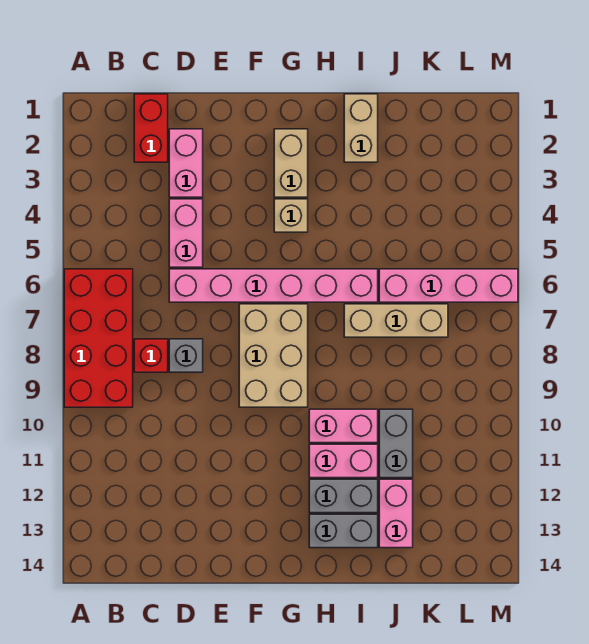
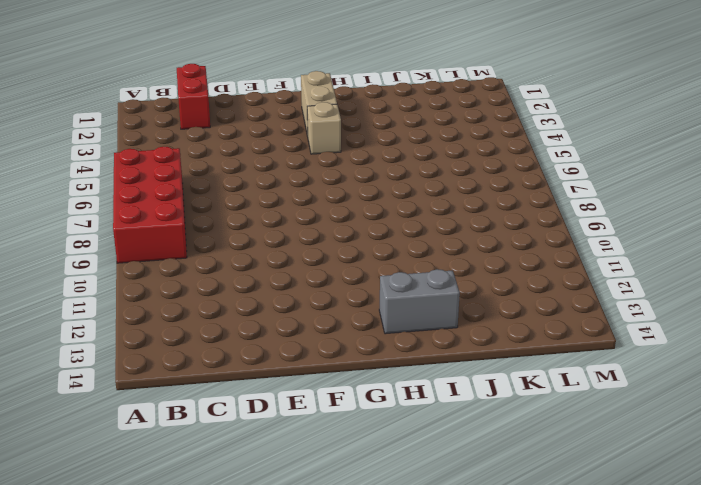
none -> red 1x1 brick [134,339,168,372]
none -> pink 1x2 brick [169,129,203,197]
none -> pink 1x2 brick [169,199,203,267]

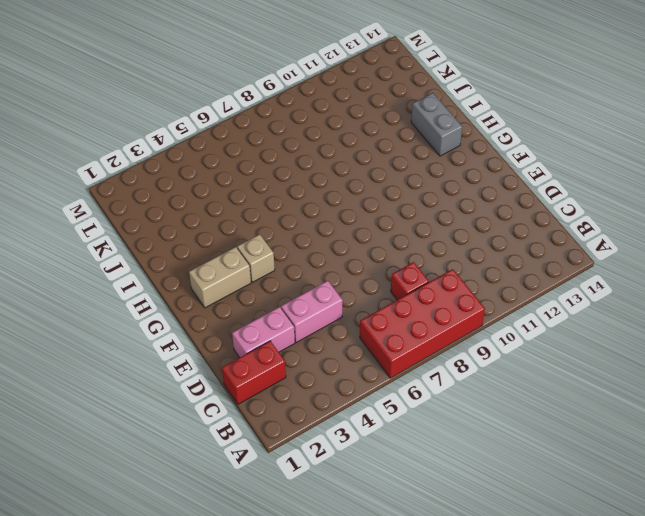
none -> pink 1x6 brick [169,269,378,302]
none -> grey 1x1 brick [169,339,203,372]
none -> tan 2x3 brick [239,304,308,407]

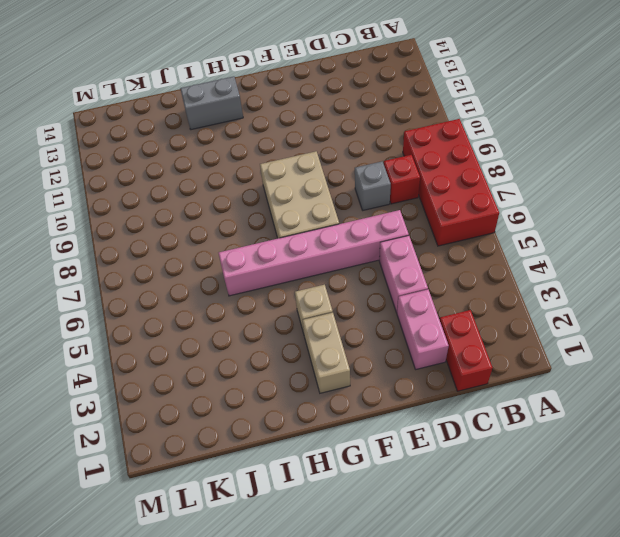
none -> pink 1x2 brick [309,409,378,443]
none -> pink 1x2 brick [309,444,378,478]
none -> grey 1x2 brick [309,479,378,513]

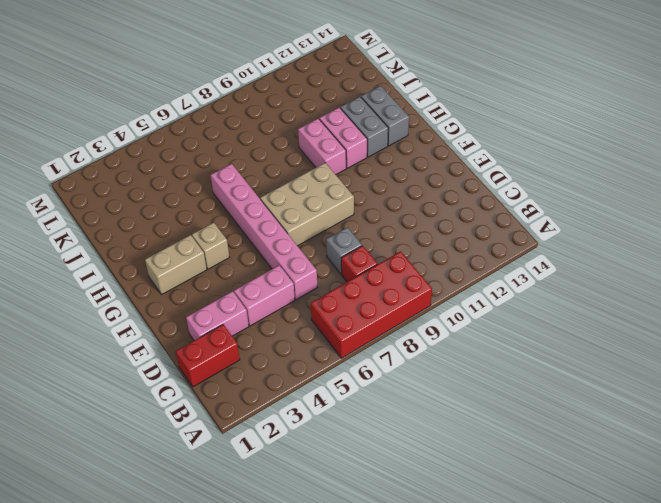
none -> tan 1x2 brick [344,94,378,162]
none -> tan 1x3 brick [344,304,448,337]
none -> pink 1x4 brick [379,269,518,302]

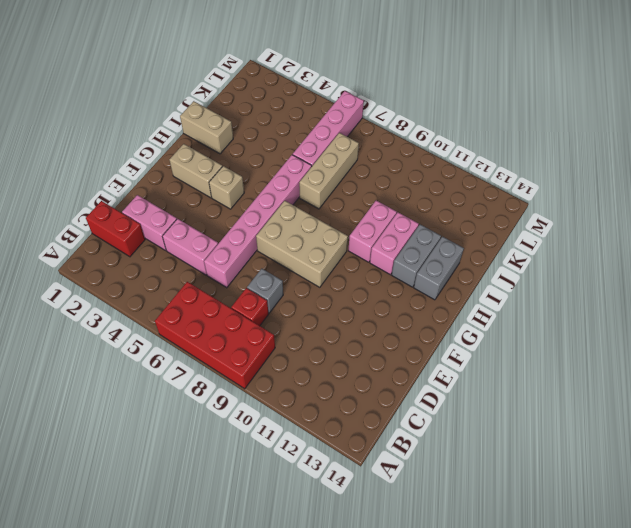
none -> grey 1x2 brick [379,409,413,478]
none -> pink 1x2 brick [379,479,413,548]

